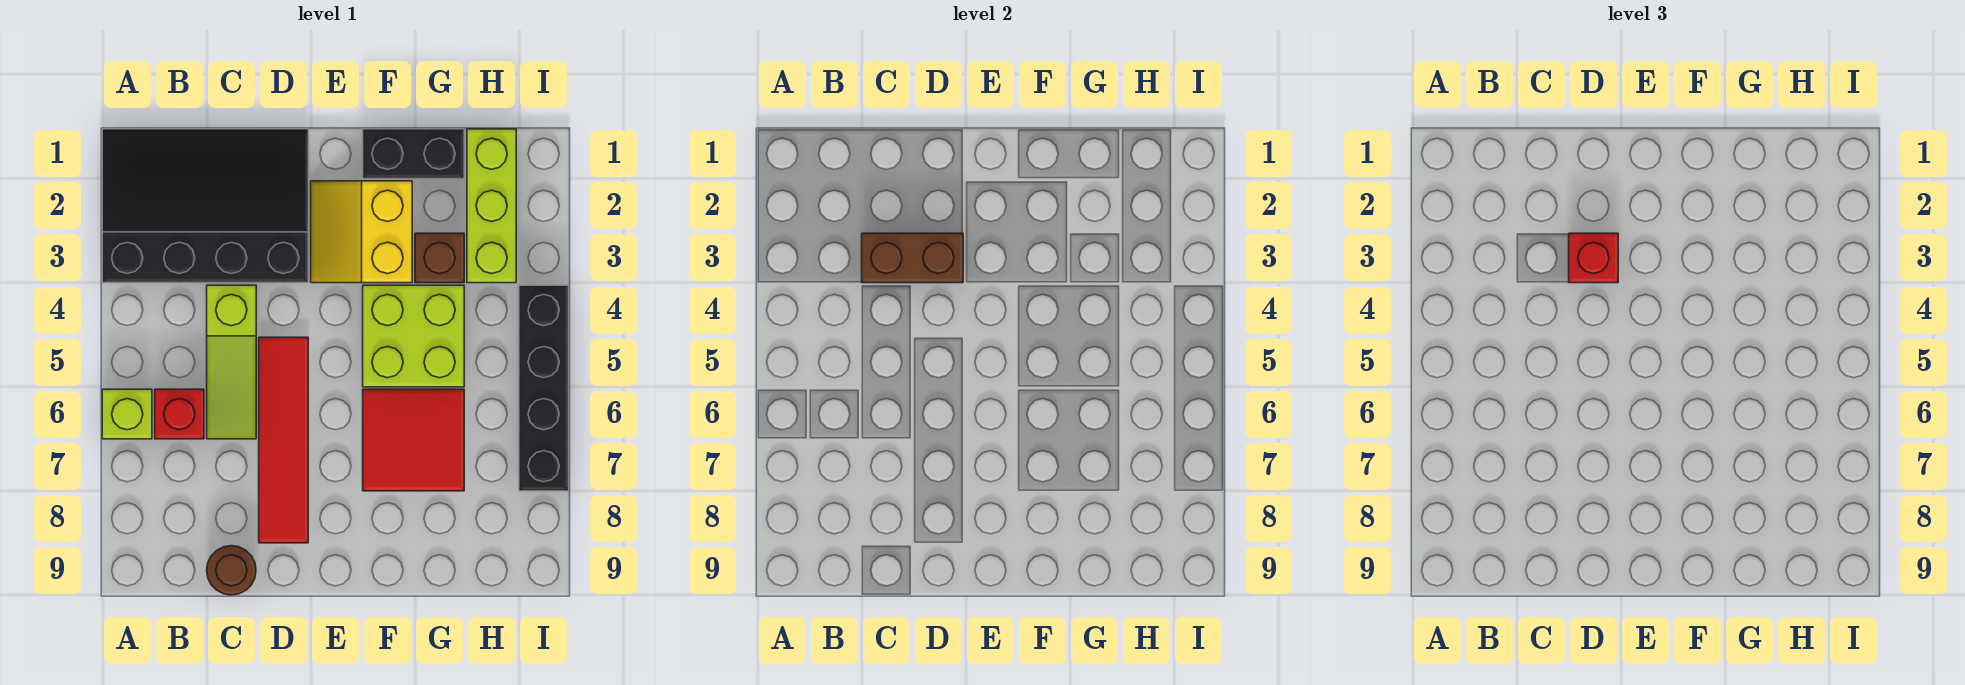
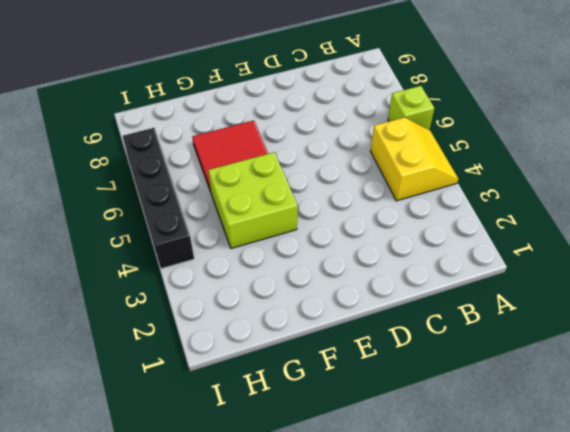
yellow 2x2 slope [370,117,458,201] -> yellow 2x2 slope moved to [311,181,412,283]
none -> black 3x4 slope [102,129,308,283]
none -> red 1x1 brick [155,389,204,439]
none -> lime 1x3 slope [207,285,256,439]

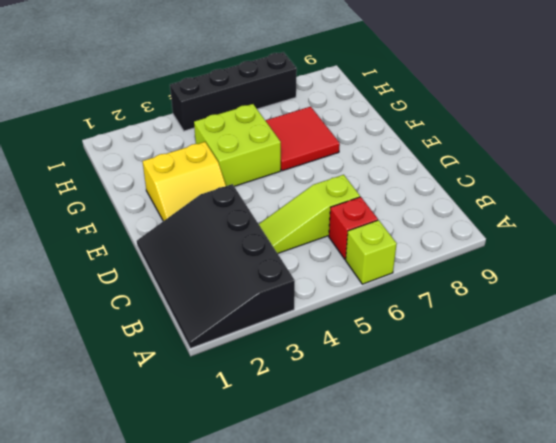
lime 1x3 slope [259,175,360,253] -> lime 1x3 slope turned to [207,285,256,439]
none -> brown 1x1 round brick [207,546,256,595]
none -> red 1x4 tile [259,337,308,543]
none -> black 1x2 brick [363,129,464,179]

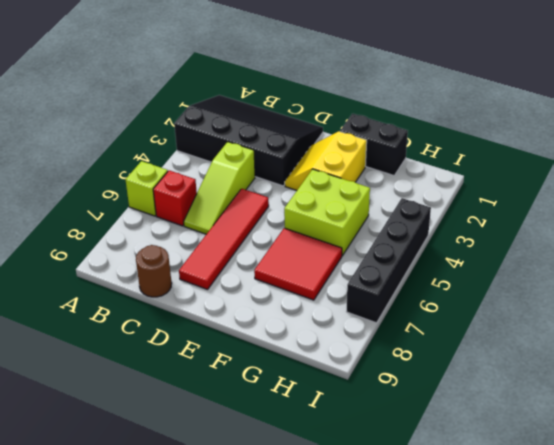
none -> brown 1x1 brick [415,233,464,283]
none -> lime 1x3 brick [467,129,516,283]
none -> brown 1x2 brick [862,233,963,283]

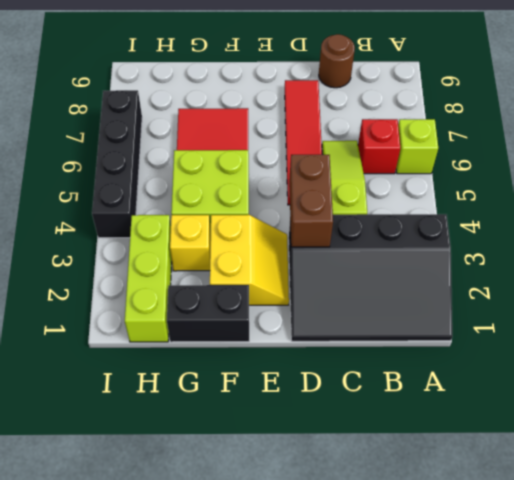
brown 1x2 brick [289,155,333,247] -> brown 1x2 brick turned to [862,233,963,283]
yellow 1x1 brick [170,215,211,271] -> brown 1x1 brick [415,233,464,283]
none -> red 1x1 brick [1569,233,1618,283]

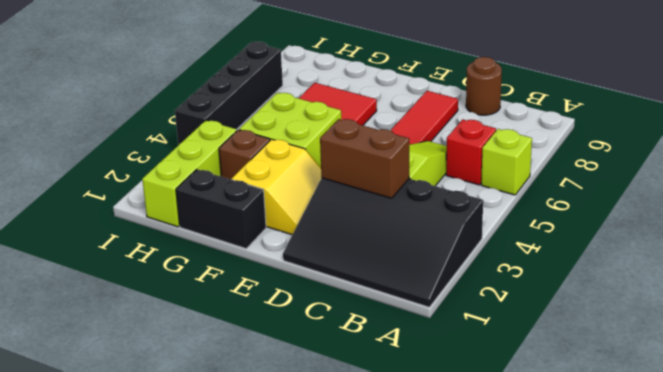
none -> red 1x1 brick [1569,233,1618,283]

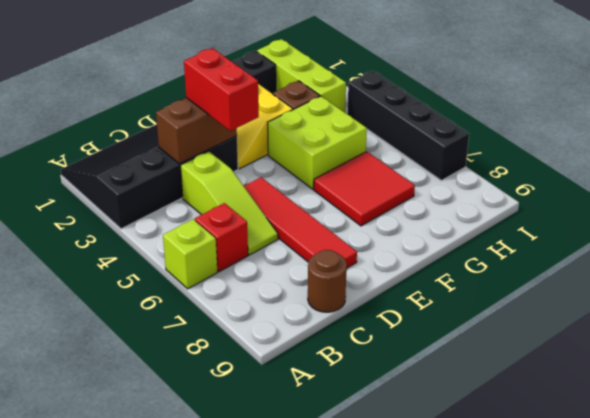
red 1x2 brick [184,48,259,131] -> red 1x1 brick [1569,233,1618,283]

